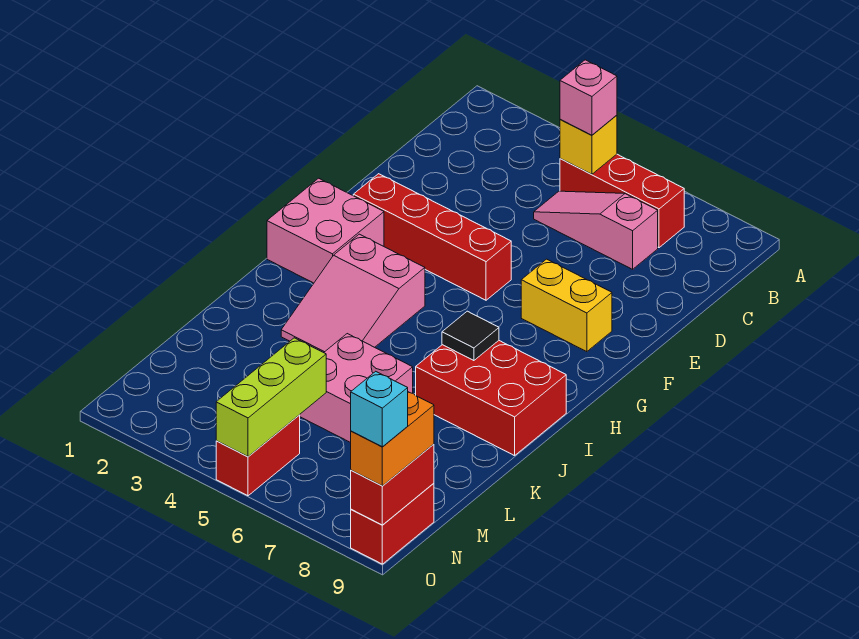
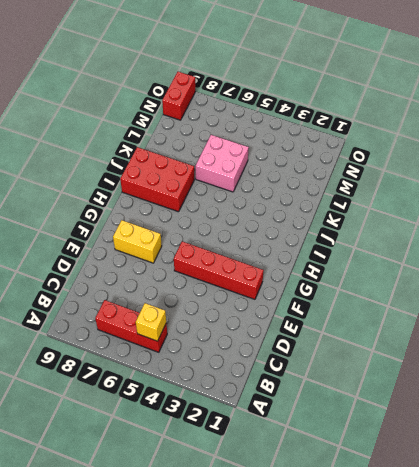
none -> pink 1x3 slope [534,191,658,269]
none -> pink 2x2 brick [267,178,384,283]
none -> pink 2x3 slope [281,234,425,353]

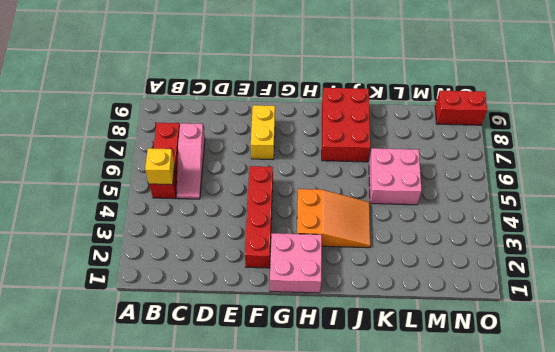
orange 2x3 slope [297,189,371,248] -> pink 2x3 slope [281,234,425,353]
none -> red 1x2 brick [216,415,300,496]
none -> black 1x1 tile [442,311,499,361]
none -> lime 1x3 brick [216,338,326,457]

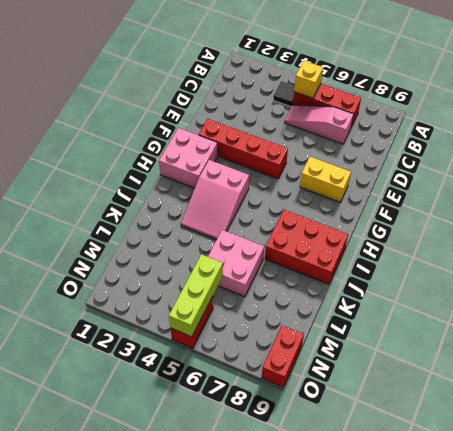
black 1x1 tile [273,81,295,107] -> black 1x1 tile moved to [442,311,499,361]
none -> red 1x2 brick [351,444,434,525]
none -> pink 1x1 brick [560,60,617,135]
none -> orange 1x2 brick [351,392,434,486]

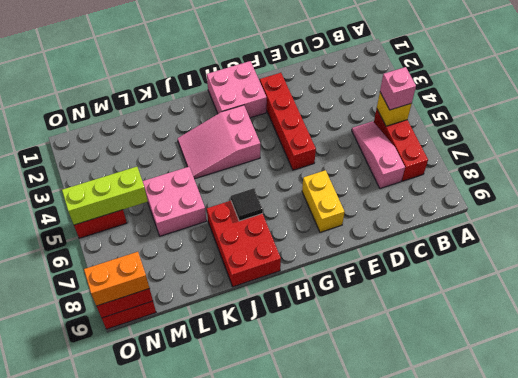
none -> cyan 1x1 brick [351,371,408,447]

